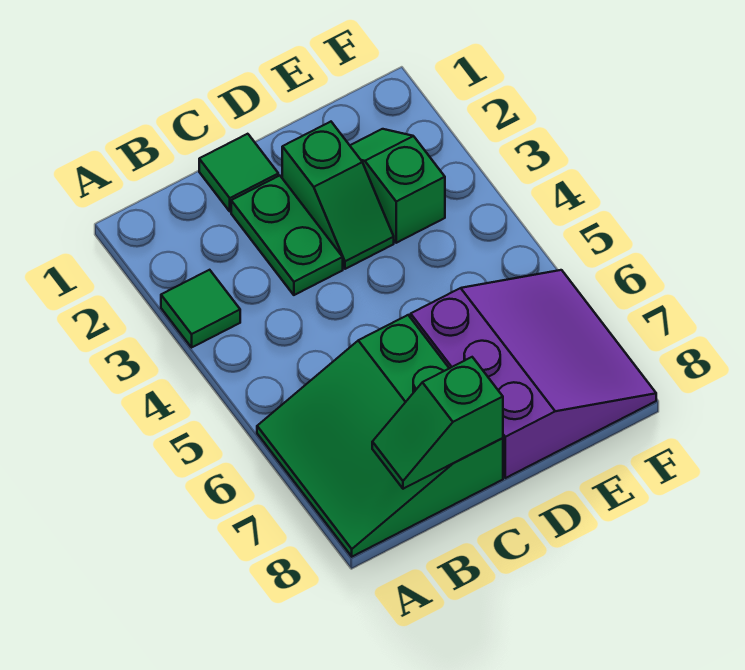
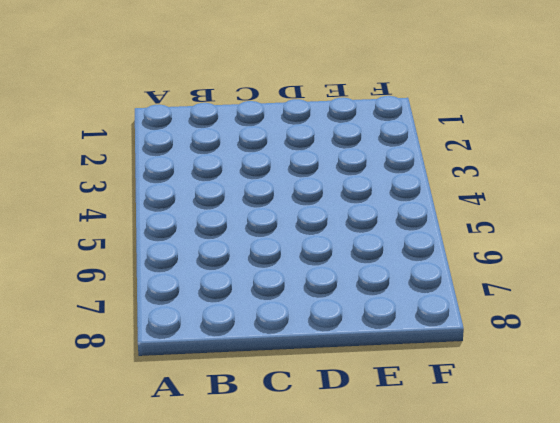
none -> green 1x1 tile [161,270,240,347]
none -> green 3x3 slope [257,315,503,557]

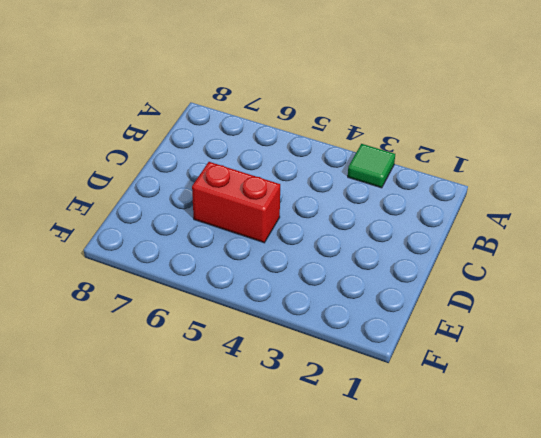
red 1x2 brick [192,162,280,243] -> purple 3x3 slope [411,270,656,478]
none -> green 3x3 slope [257,315,503,557]
none -> green 1x1 tile [199,134,278,211]

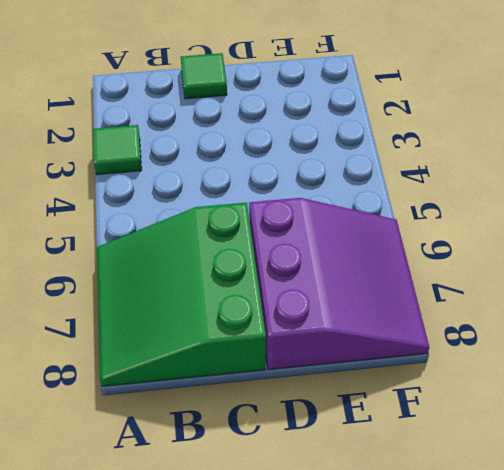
none -> green 1x2 plate [231,176,343,295]
none -> green 1x2 slope [282,122,394,269]

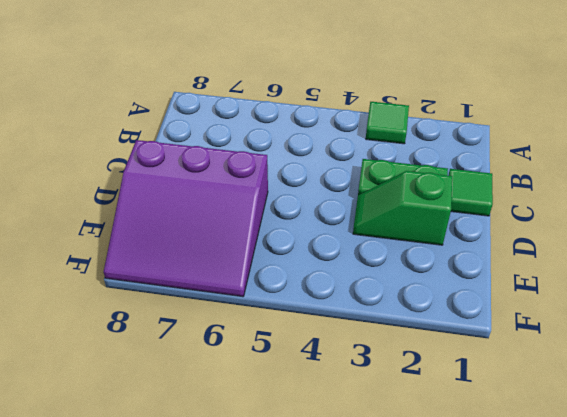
none -> green 3x3 slope [257,315,503,557]
none -> green 1x2 slope [350,129,445,243]

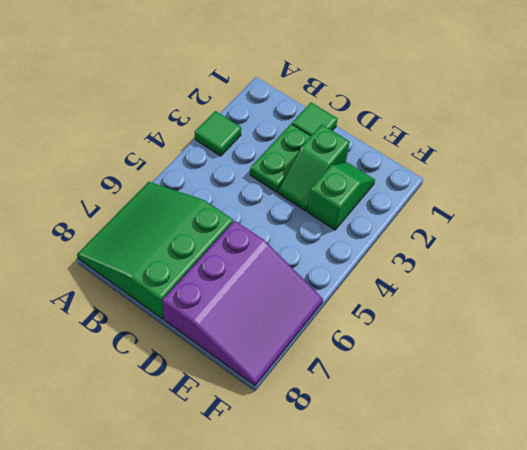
none -> green 1x2 slope [372,357,503,489]

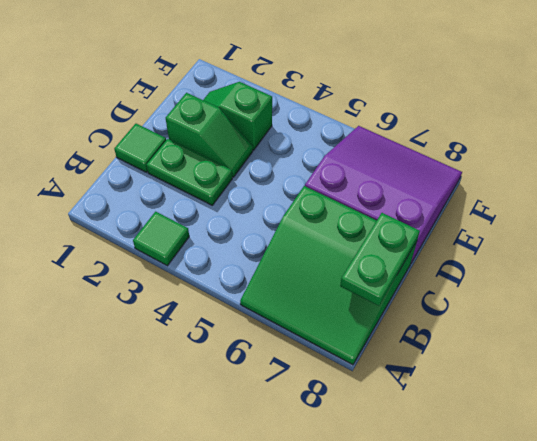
green 1x2 plate [340,213,420,306] -> green 1x2 slope [372,357,503,489]

